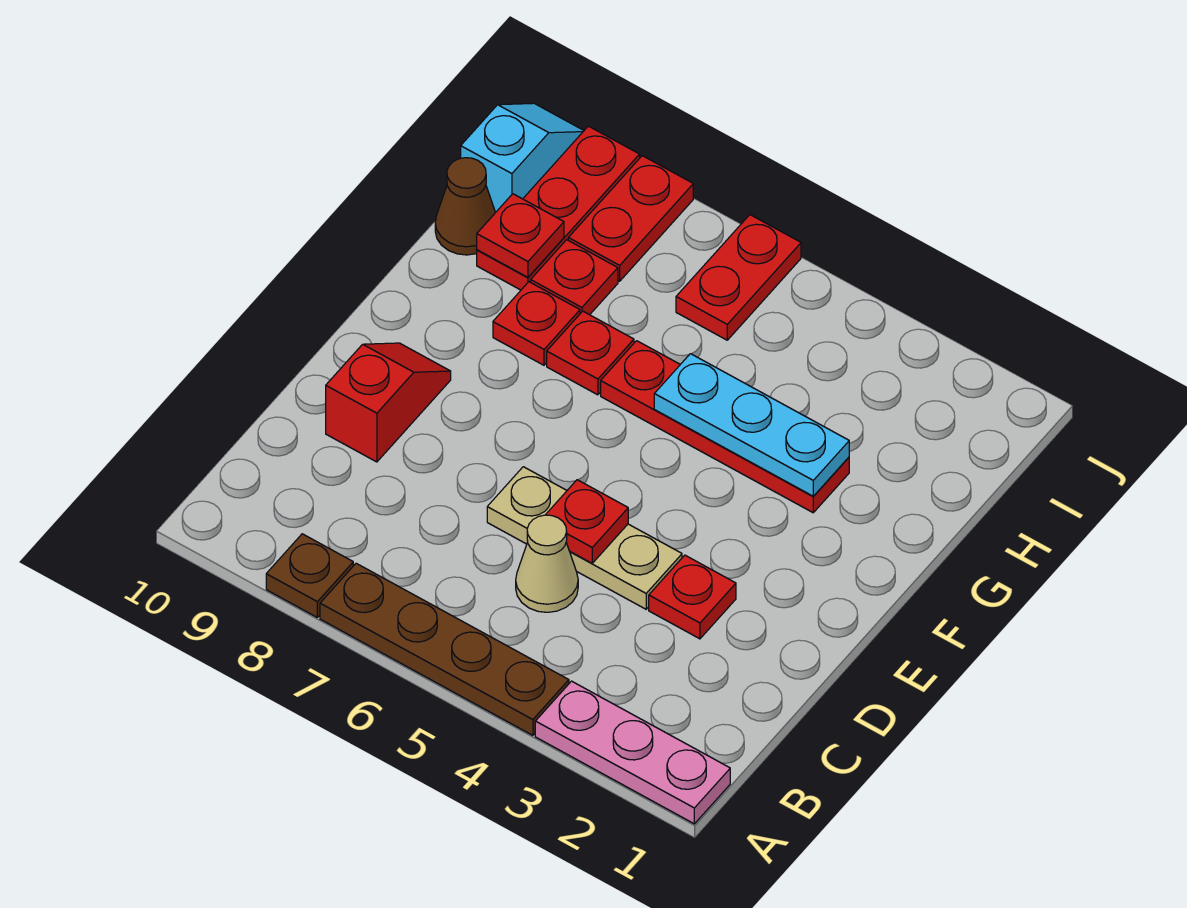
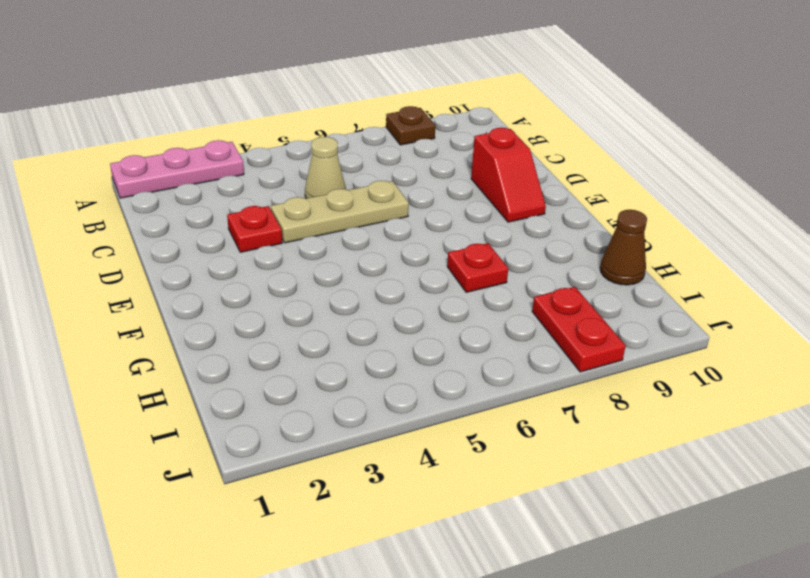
none -> brown 1x4 plate [320,563,569,735]
none -> red 1x4 plate [601,341,849,513]
none -> red 1x1 plate [493,282,580,365]

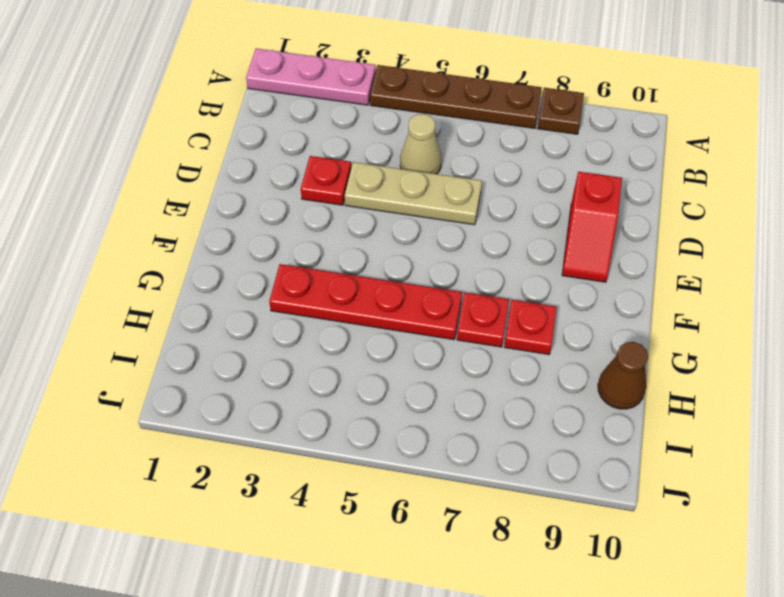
none -> red 1x1 plate [531,240,618,315]
none -> red 1x3 plate [477,126,640,290]
none -> red 1x2 plate [676,215,801,340]

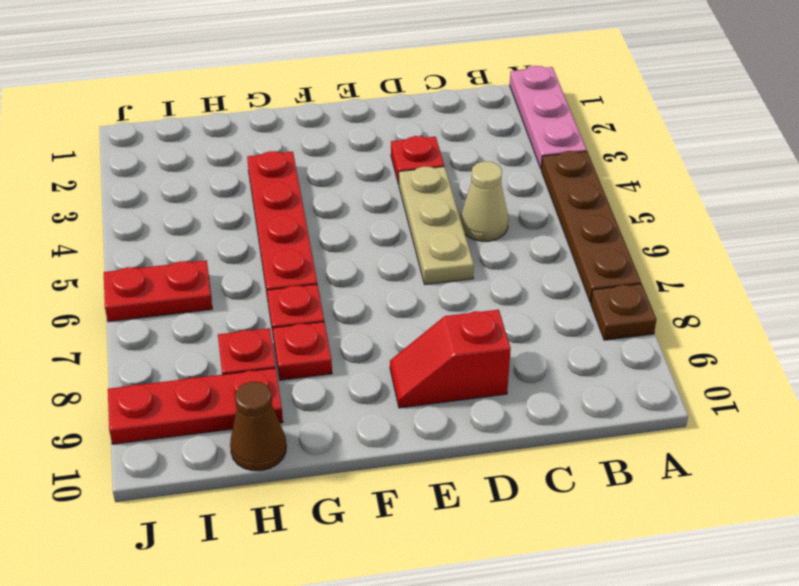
none -> red 1x2 plate [568,156,693,281]
none -> cyan 1x2 slope [461,103,584,213]
none -> red 1x1 plate [546,480,628,563]

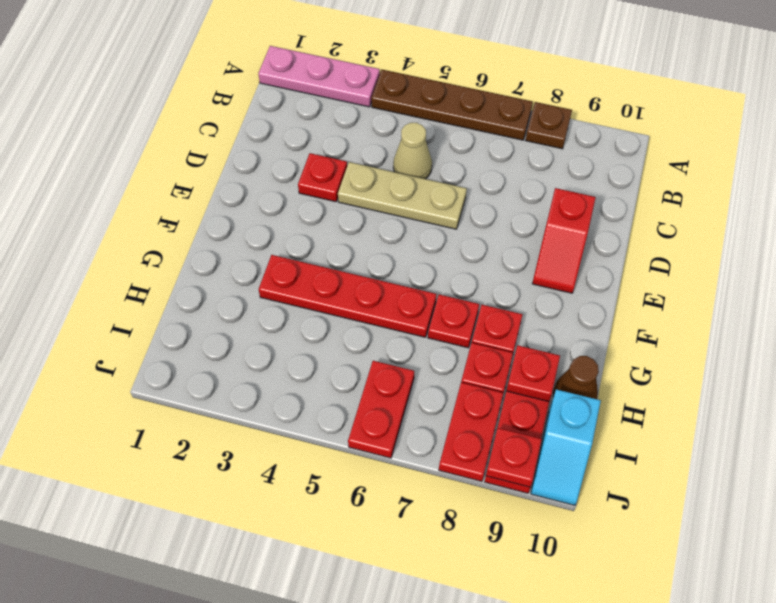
red 1x1 plate [486,428,542,487] -> red 1x1 plate moved to [546,480,628,563]
none -> cyan 1x3 plate [654,354,849,496]

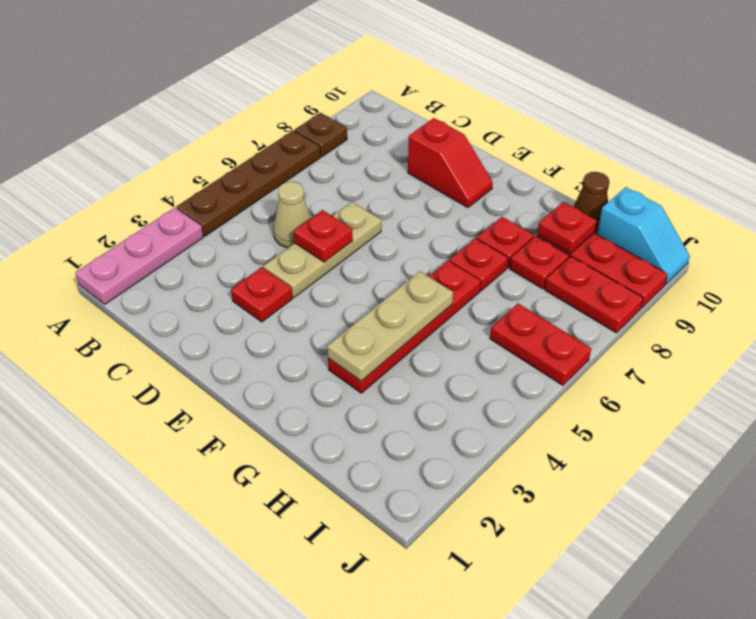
tan 1x3 plate [327,271,453,381] -> cyan 1x3 plate [654,354,849,496]

